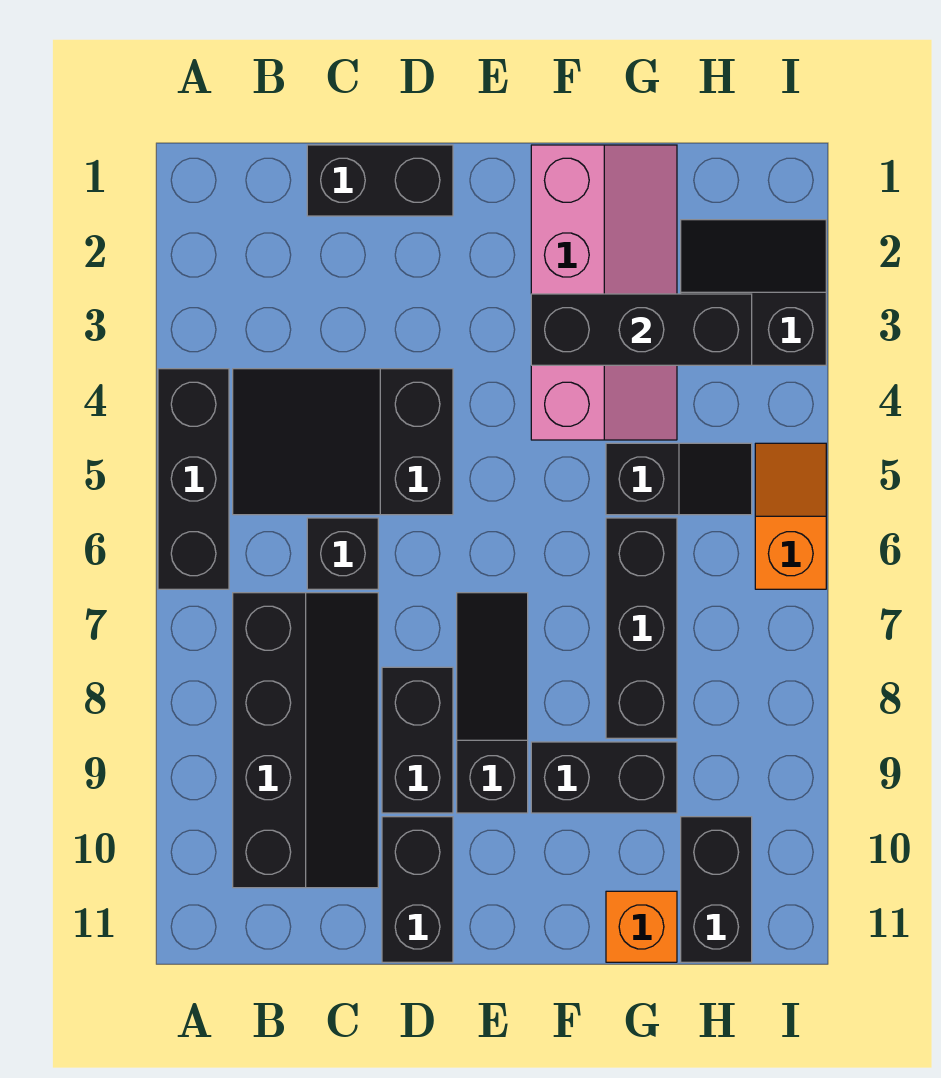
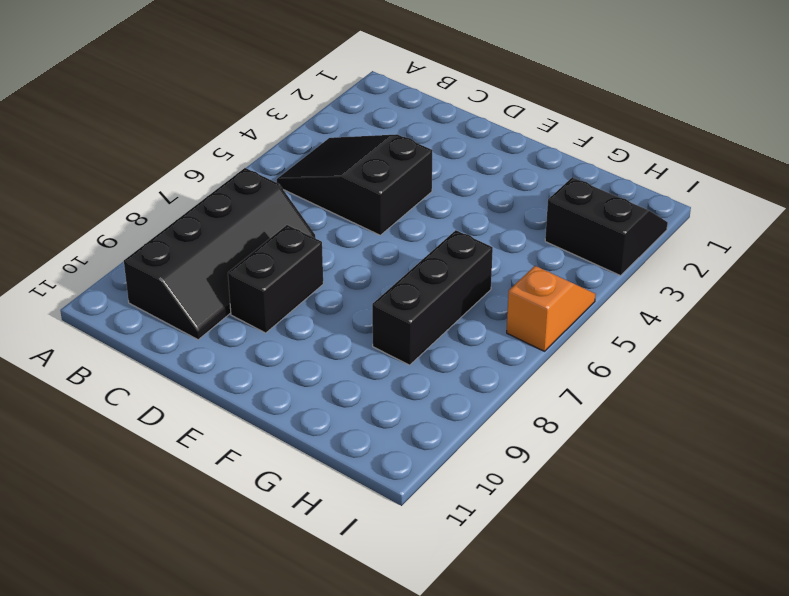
none -> black 1x3 brick [158,369,229,589]
none -> black 1x2 brick [307,145,453,216]
none -> black 1x1 brick [307,518,378,589]

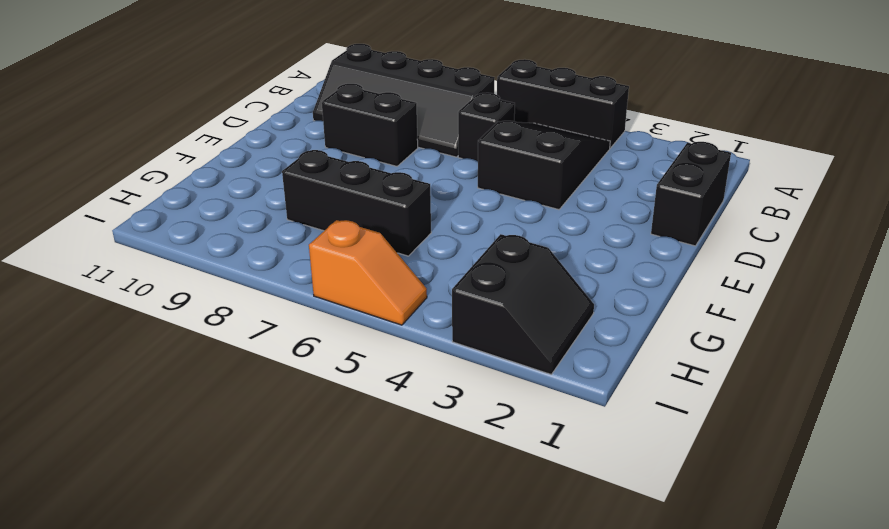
none -> black 1x2 brick [382,817,453,962]
none -> black 1x3 slope [457,593,528,813]
none -> pink 2x4 slope [531,145,677,440]

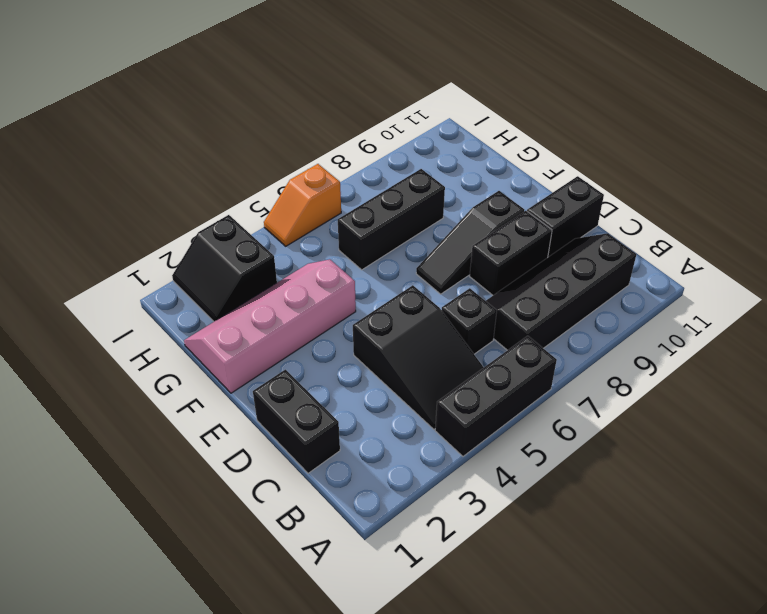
none -> black 1x2 brick [531,742,677,813]
none -> black 1x2 slope [606,443,752,515]
none -> orange 1x1 brick [606,891,677,962]

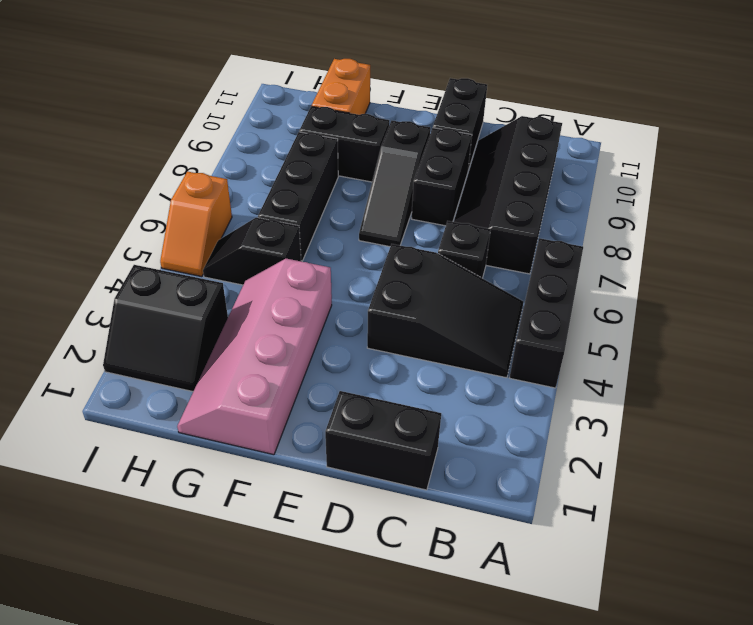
orange 1x2 brick [312,59,370,115] -> orange 1x1 brick [606,891,677,962]
none -> black 1x2 brick [681,817,752,962]
none -> black 1x3 brick [531,294,752,365]

